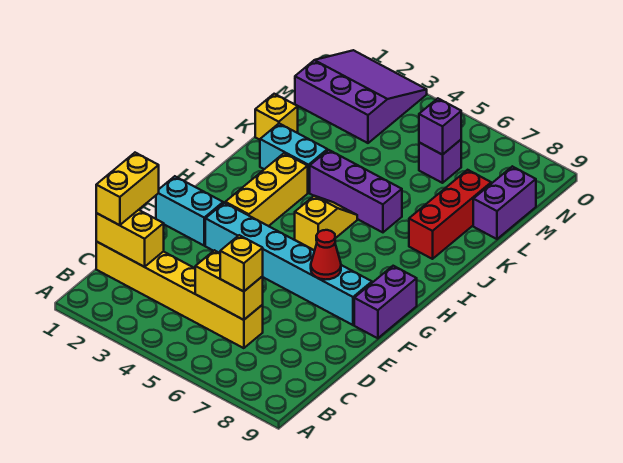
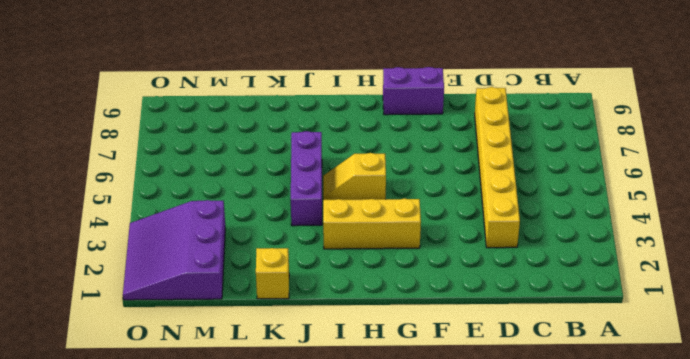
yellow 1x6 brick [475,87,520,248] -> yellow 1x6 brick moved to [96,242,263,348]
none -> cyan 1x2 brick [156,176,223,245]
none -> cyan 1x6 brick [205,203,372,325]
none -> cyan 1x2 brick [260,123,327,193]

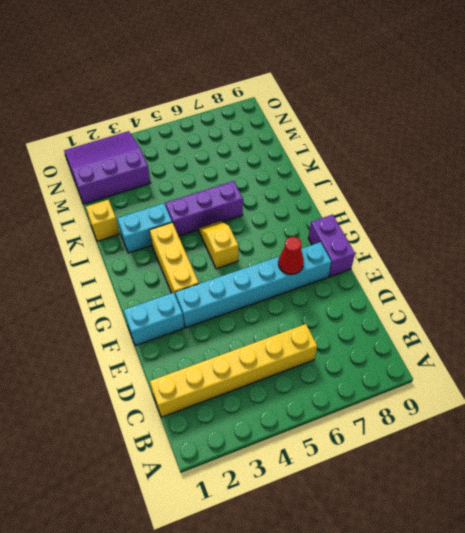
none -> red 1x3 brick [409,170,491,259]
none -> purple 1x2 brick [473,166,536,239]
none -> purple 1x1 brick [419,140,461,183]

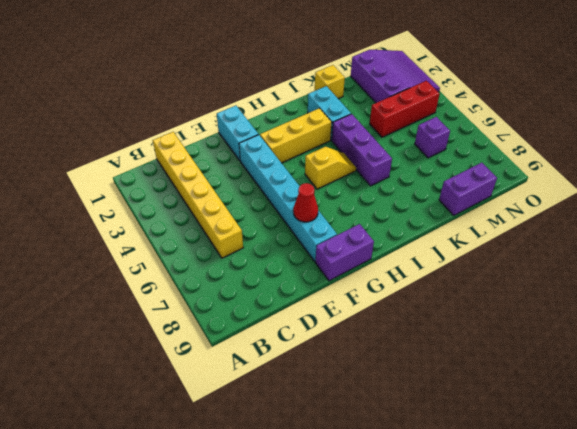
red 1x3 brick [370,81,439,137] -> red 1x3 brick moved to [409,170,491,259]
none -> yellow 1x2 brick [96,210,164,267]
none -> yellow 1x2 brick [195,250,263,320]
none -> purple 1x1 brick [419,98,461,155]

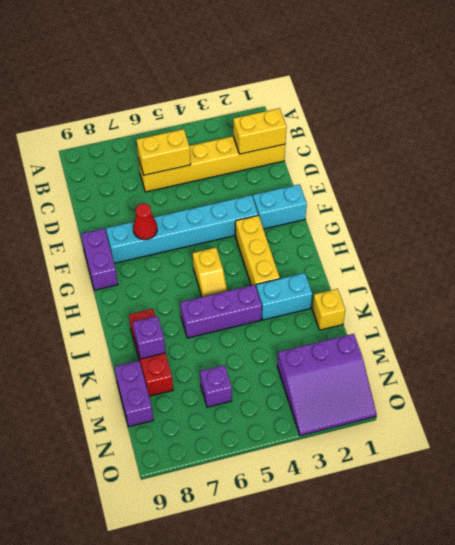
purple 1x1 brick [133,316,166,359] -> purple 1x1 brick moved to [419,98,461,155]
none -> yellow 1x2 brick [96,153,159,225]
none -> yellow 1x1 brick [220,235,263,291]

